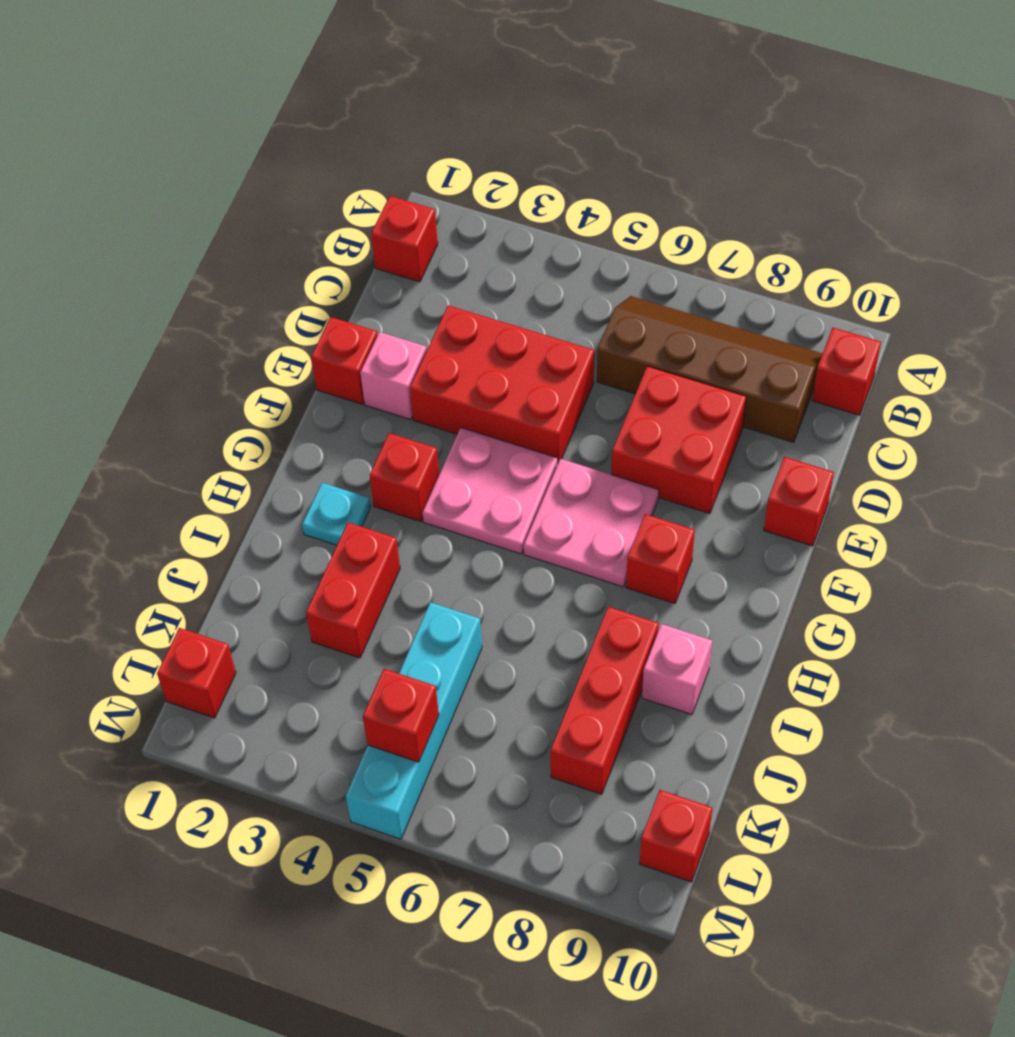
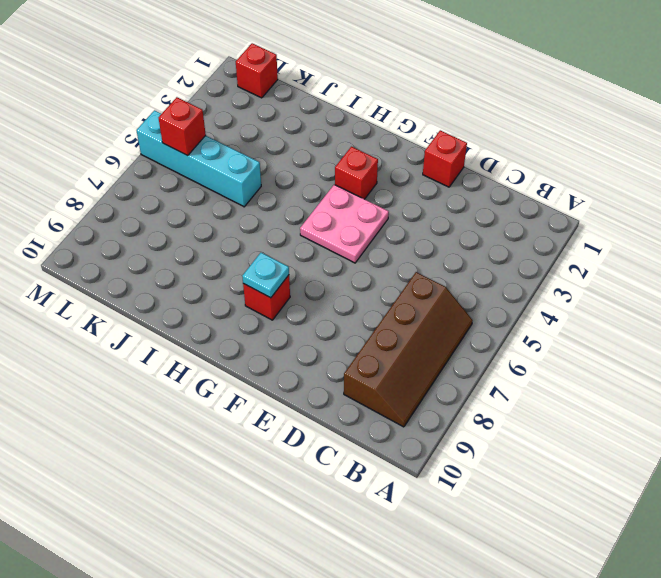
cyan 1x1 plate [242,253,289,298] -> cyan 1x1 plate moved to [302,483,370,545]
none -> red 1x1 brick [371,196,438,282]
none -> red 1x1 brick [812,328,881,415]
none -> red 2x3 brick [410,306,594,463]

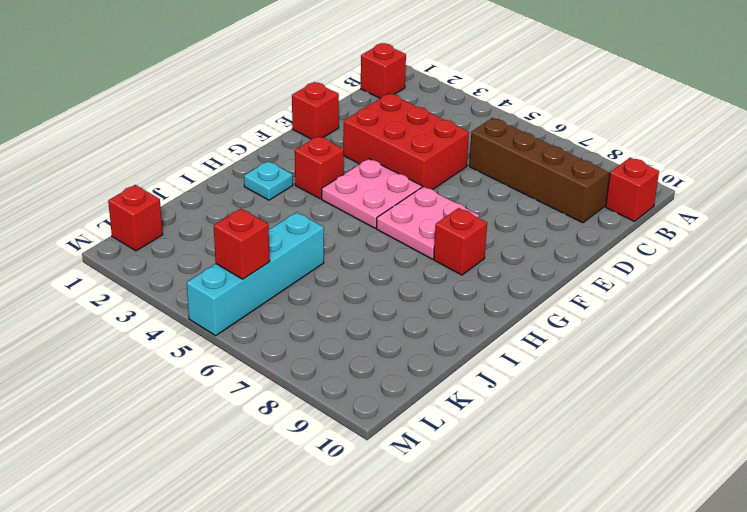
none -> red 2x2 brick [611,366,746,514]
none -> pink 1x1 brick [360,332,427,420]
none -> red 1x1 brick [764,457,834,546]

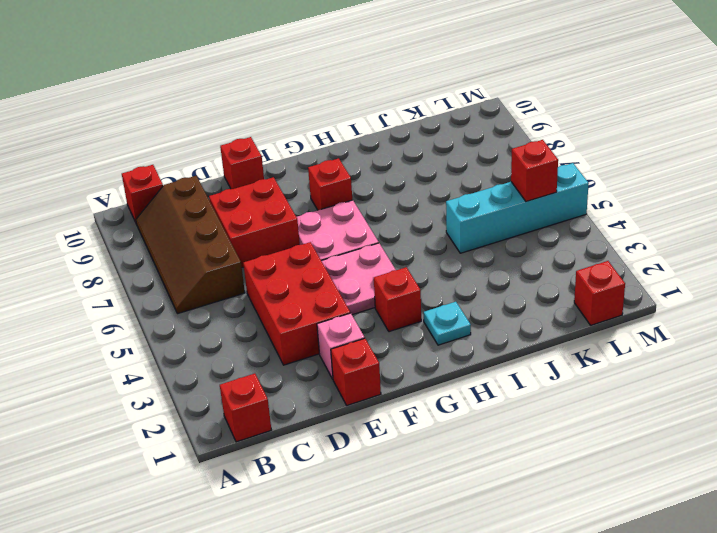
none -> red 1x2 brick [306,522,400,658]
none -> red 1x3 brick [551,607,659,794]
none -> pink 1x1 brick [642,624,712,715]

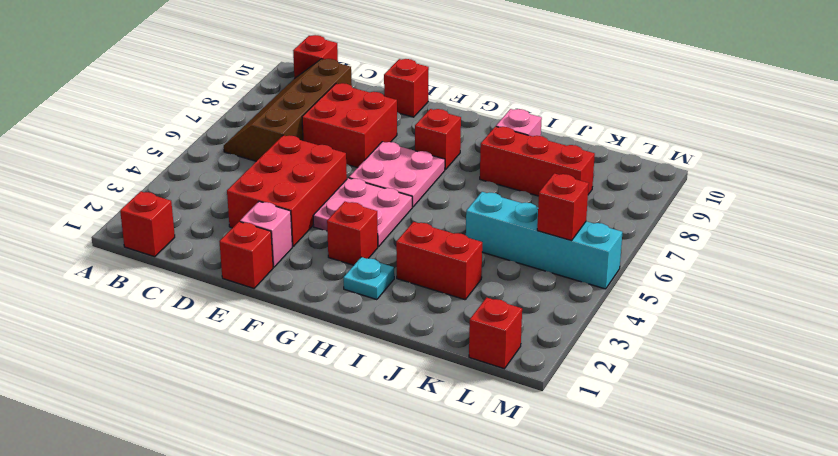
none -> red 1x1 brick [640,790,712,882]

